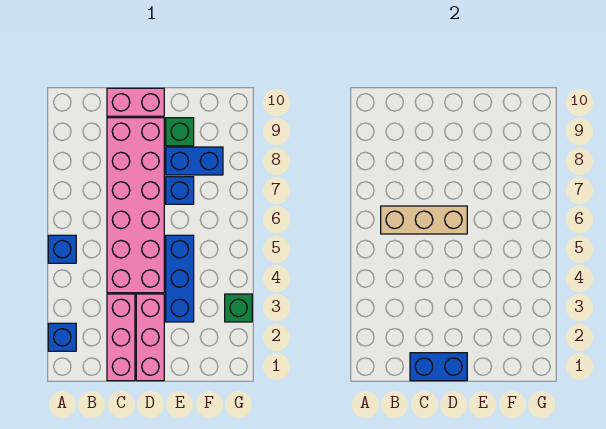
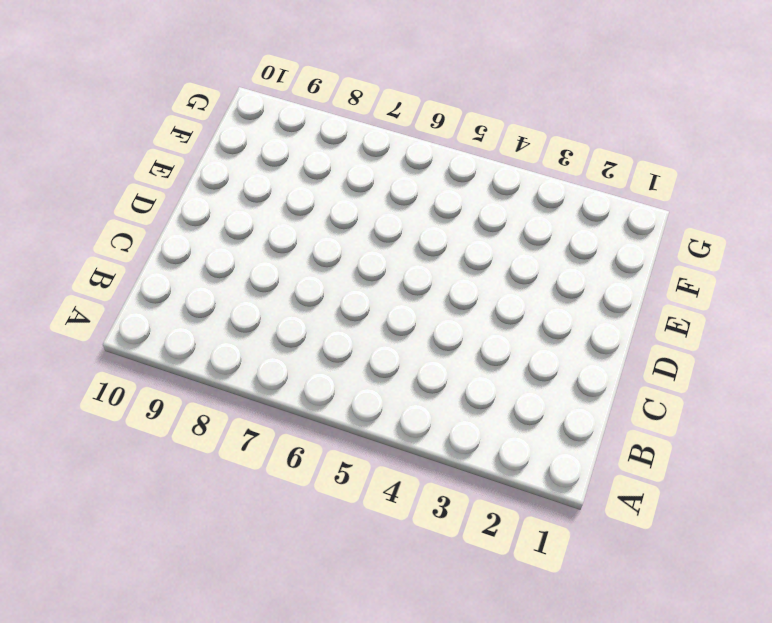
none -> blue 1x1 brick [48,323,76,351]
none -> blue 1x1 brick [48,235,76,263]
none -> pink 1x3 brick [107,294,135,381]

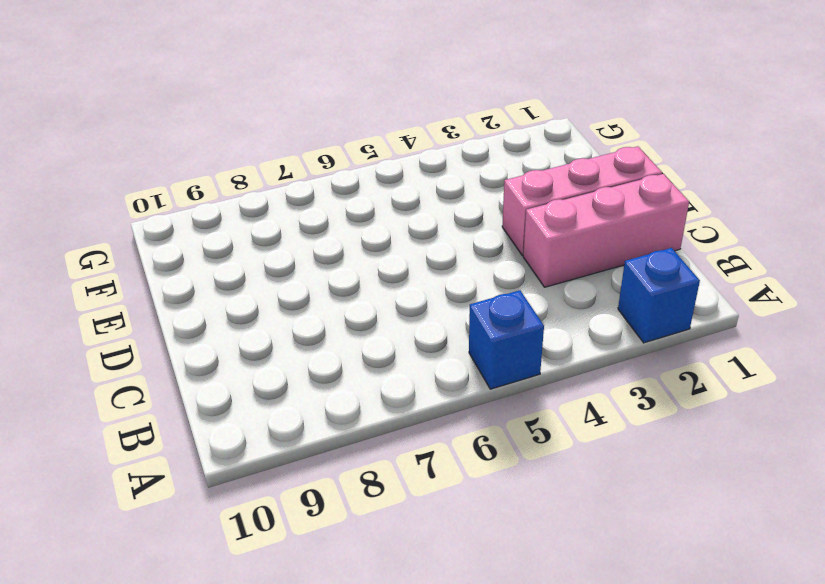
none -> pink 2x6 brick [107,118,164,293]
none -> pink 1x2 brick [107,88,164,116]
none -> blue 1x3 brick [166,235,194,322]

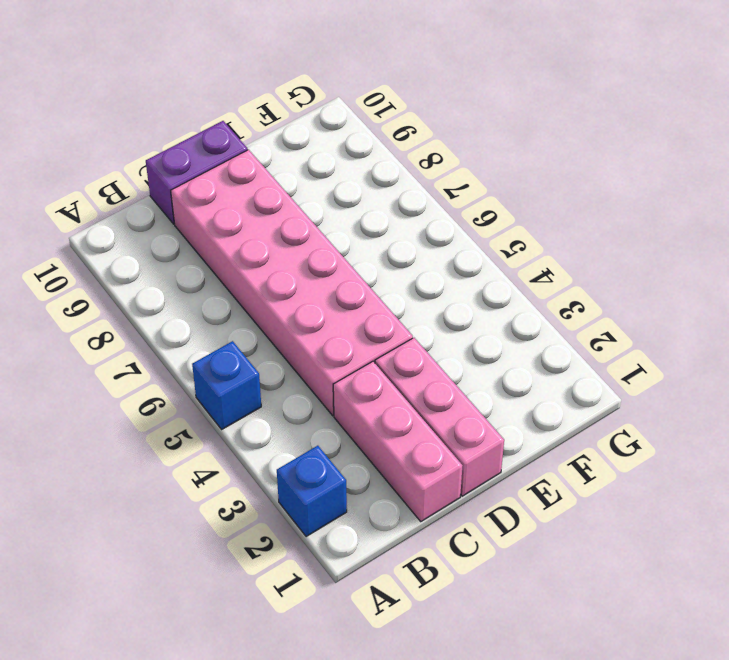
purple 1x2 brick [146,121,248,224] -> pink 1x2 brick [107,88,164,116]
none -> blue 1x3 brick [166,235,194,322]
none -> blue 1x1 brick [166,177,194,204]
none -> blue 1x2 brick [166,147,223,175]

